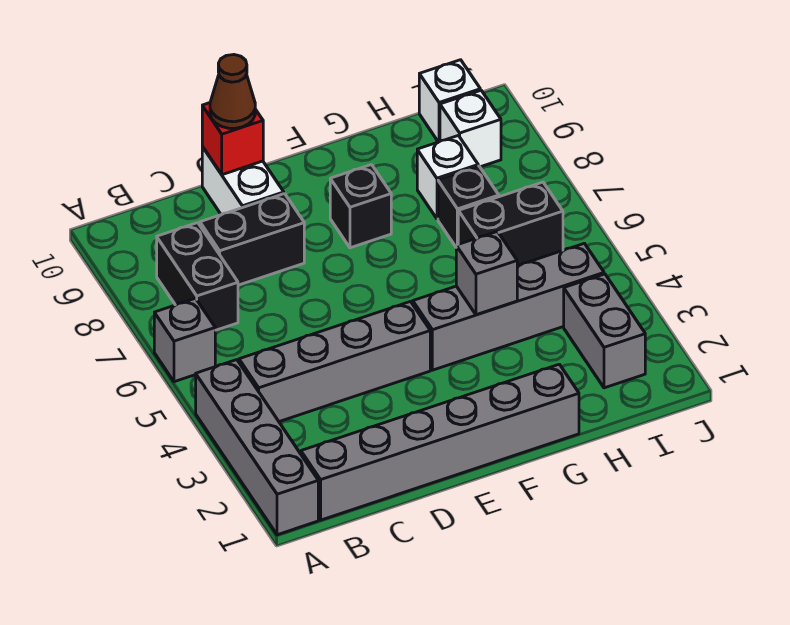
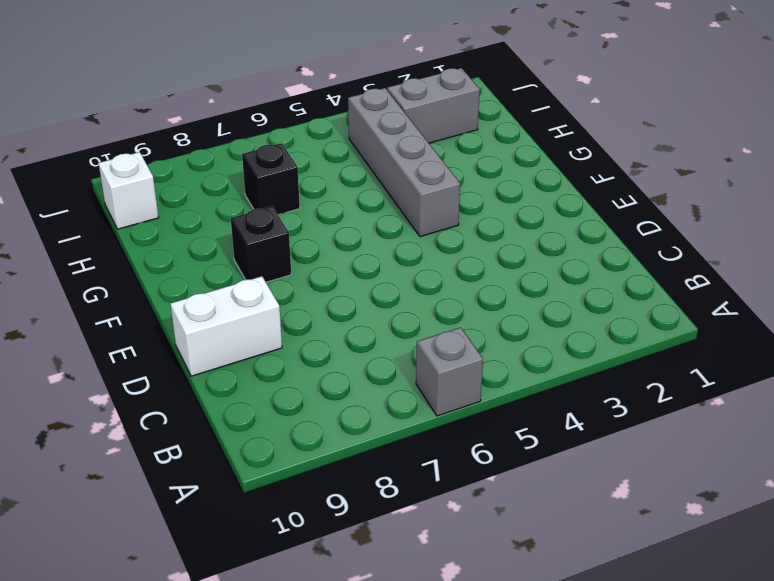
none -> grey 1x4 brick [196,360,318,535]
none -> grey 1x6 brick [301,364,579,520]
none -> grey 1x4 brick [239,302,430,422]

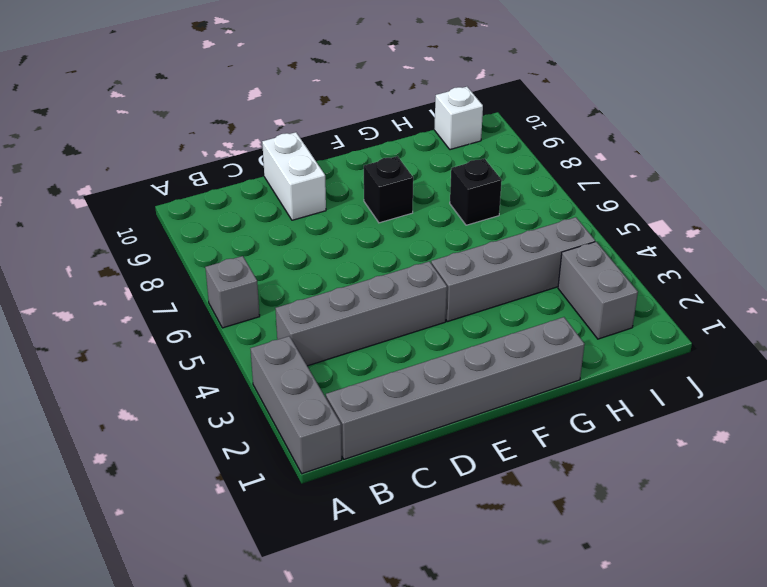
grey 1x3 brick [250,336,342,474] -> grey 1x4 brick [196,360,318,535]
none -> black 1x2 brick [157,223,238,330]
none -> black 1x2 brick [200,194,304,285]
none -> black 1x2 brick [458,182,563,266]

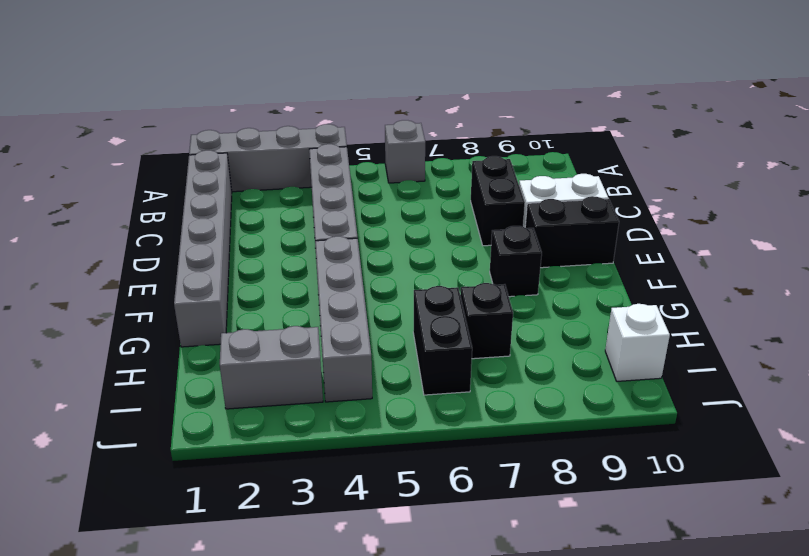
black 1x2 brick [525,196,619,268] -> black 1x2 brick moved to [157,223,238,330]
none -> white 1x1 brick [417,136,478,219]
none -> white 1x1 brick [440,90,501,167]
none -> red 1x1 brick [202,103,263,175]

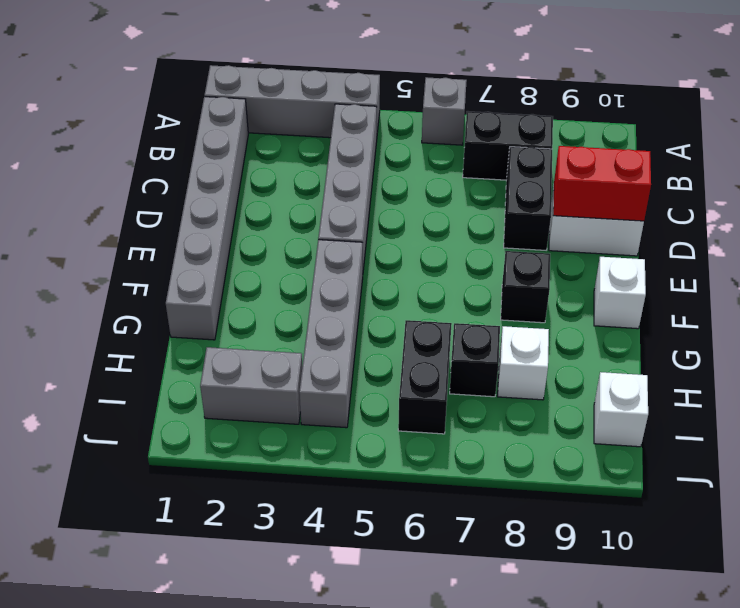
red 1x2 brick [553,146,651,221] -> red 1x1 brick [202,103,263,175]
white 1x1 brick [594,257,646,329] -> white 1x1 brick moved to [440,90,501,167]
none -> grey 1x1 brick [456,232,517,315]
none -> brown 1x1 cone [210,55,255,128]

